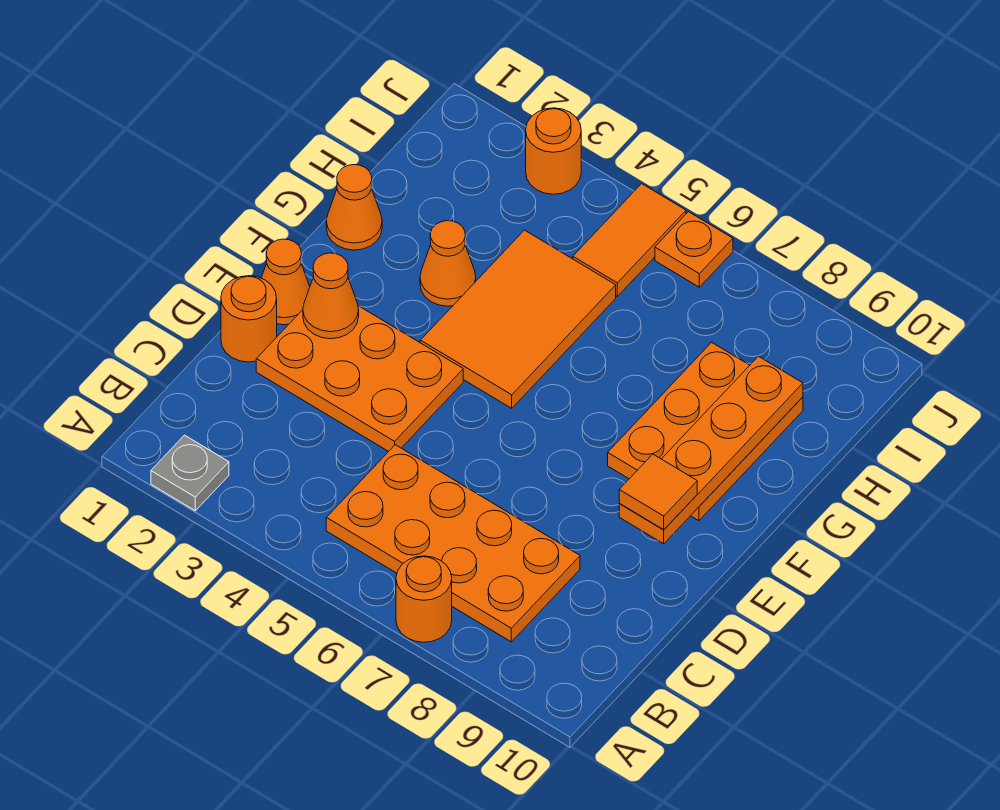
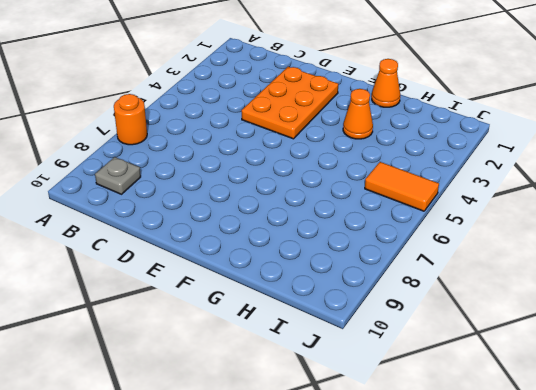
grey 1x1 plate [95,157,141,194] -> grey 1x1 plate moved to [151,435,229,511]
none -> orange 2x4 plate [326,445,580,642]
none -> orange 1x1 round brick [221,276,277,362]
none -> orange 1x1 cone [261,239,310,325]

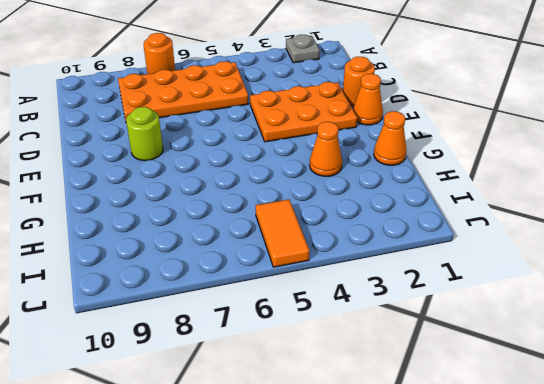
lime 1x1 round brick [126,107,163,161] -> none
none -> orange 2x3 tile [420,230,616,408]
none -> orange 2x3 plate [608,342,803,521]
none -> orange 1x1 round brick [526,108,581,194]

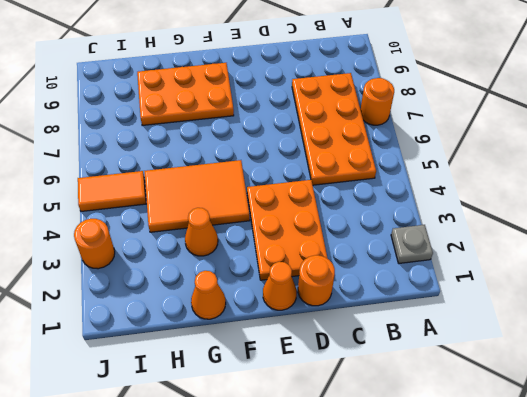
none -> orange 1x1 plate [655,212,733,287]
none -> orange 1x1 cone [303,253,359,339]
none -> orange 1x4 plate [619,356,803,544]

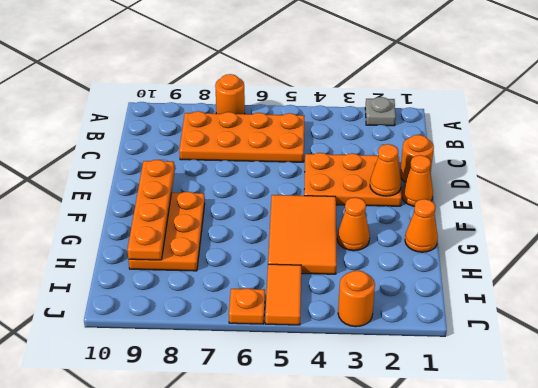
none -> orange 1x1 tile [619,454,697,530]

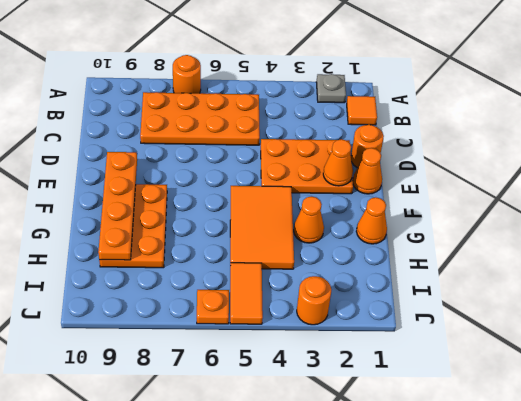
orange 1x1 tile [347,96,377,125] -> orange 1x1 tile moved to [619,454,697,530]

